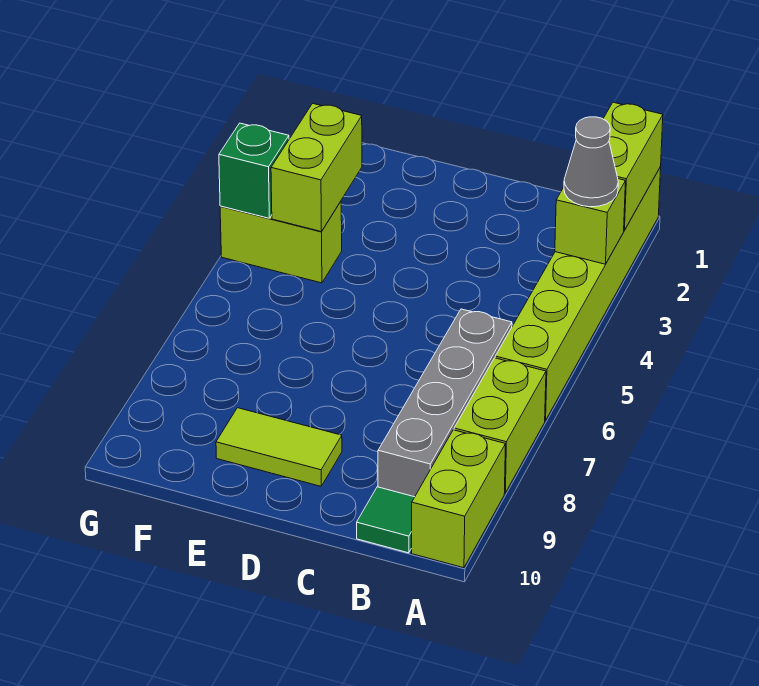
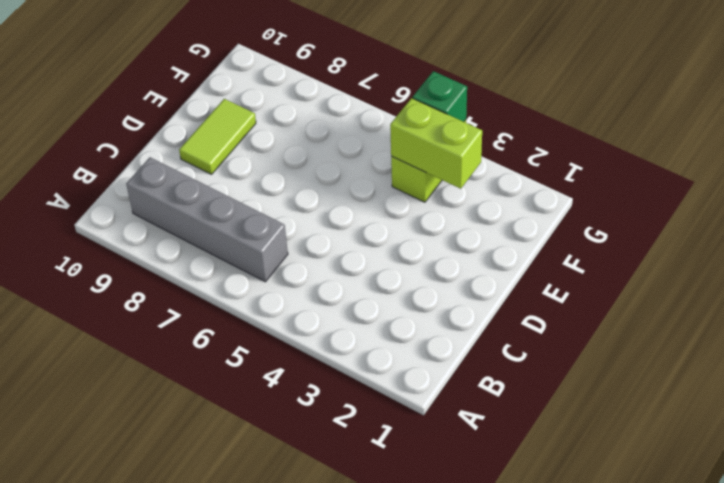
none -> lime 1x6 brick [495,167,661,421]
none -> lime 1x2 brick [454,358,546,493]
none -> lime 1x2 brick [412,430,505,568]

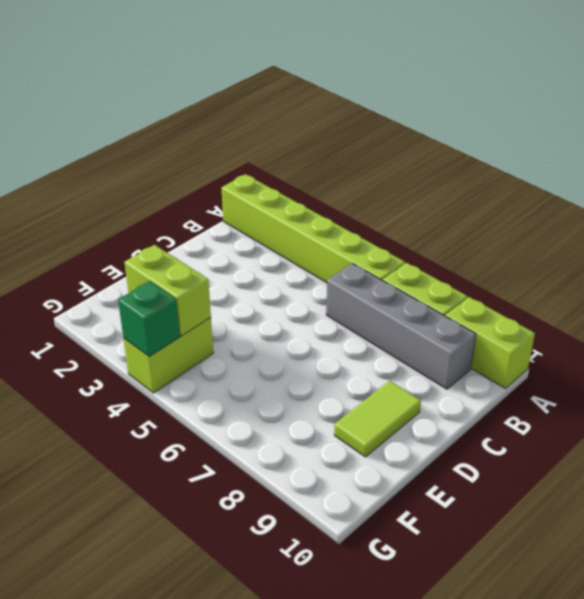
none -> green 1x1 tile [357,487,414,553]
none -> lime 1x2 brick [603,102,663,230]
none -> lime 1x1 brick [555,179,626,264]

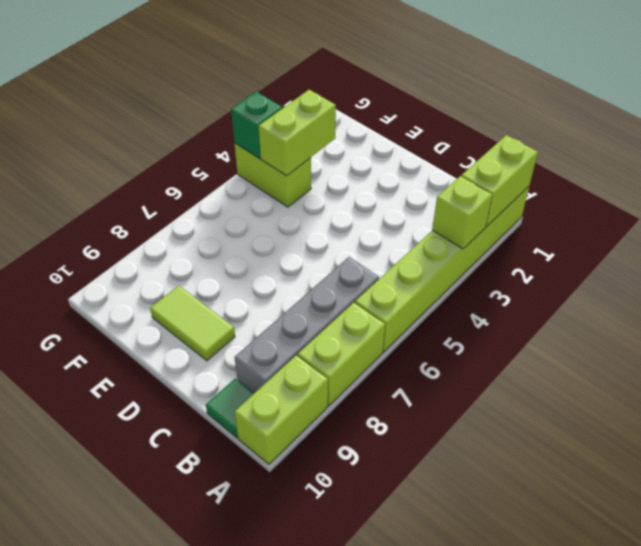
none -> grey 1x1 cone [564,117,618,207]

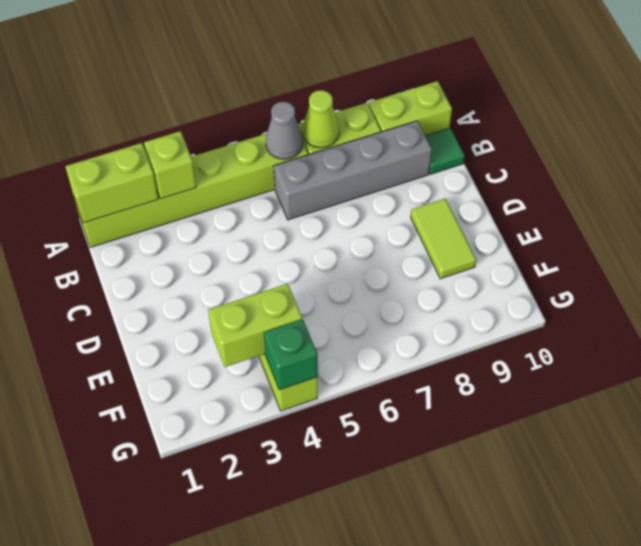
grey 1x1 cone [266,102,303,159] -> grey 1x1 cone moved to [564,117,618,207]
lime 1x1 cone [302,90,339,148] -> none

